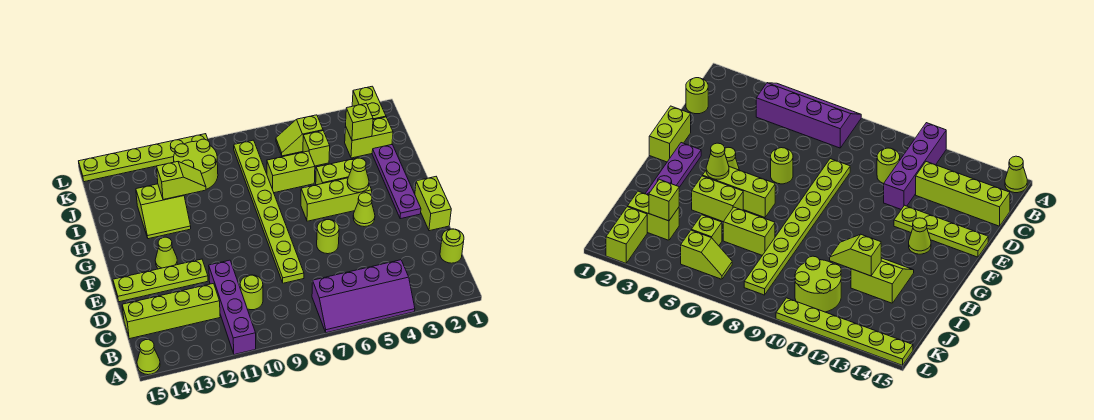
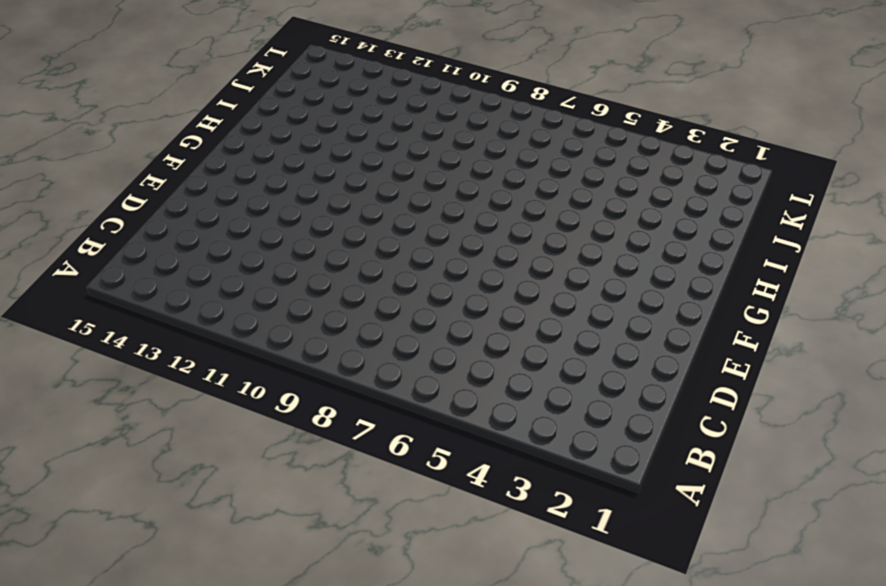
none -> purple 2x4 slope [312,260,415,333]
none -> purple 1x4 brick [209,260,256,355]
none -> lime 1x1 cone [137,340,160,375]

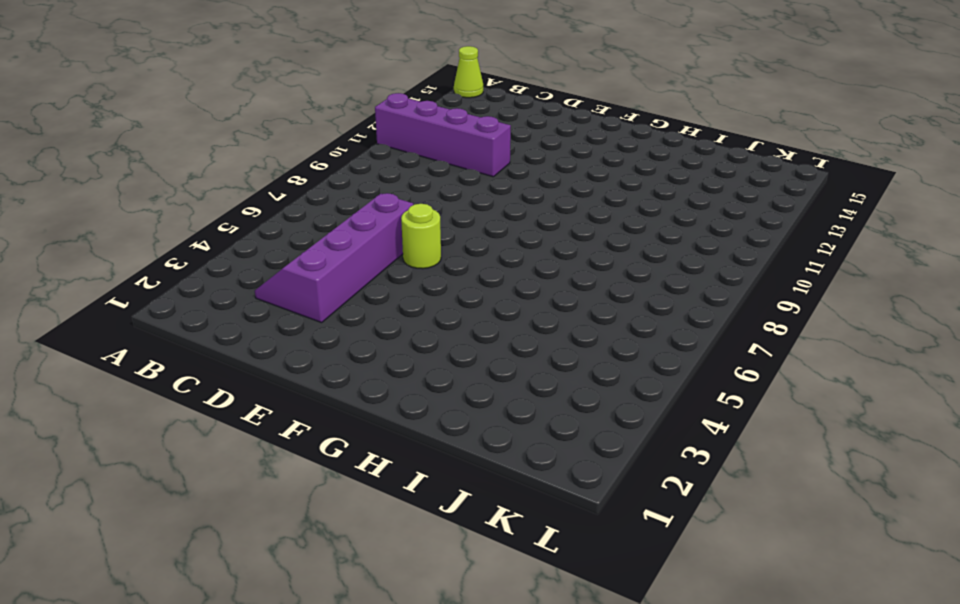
purple 2x4 slope [255,193,413,323] -> purple 2x4 slope moved to [312,260,415,333]
none -> lime 1x1 round brick [440,229,464,263]
none -> lime 1x1 round brick [240,275,263,310]
none -> lime 1x4 brick [122,283,220,339]

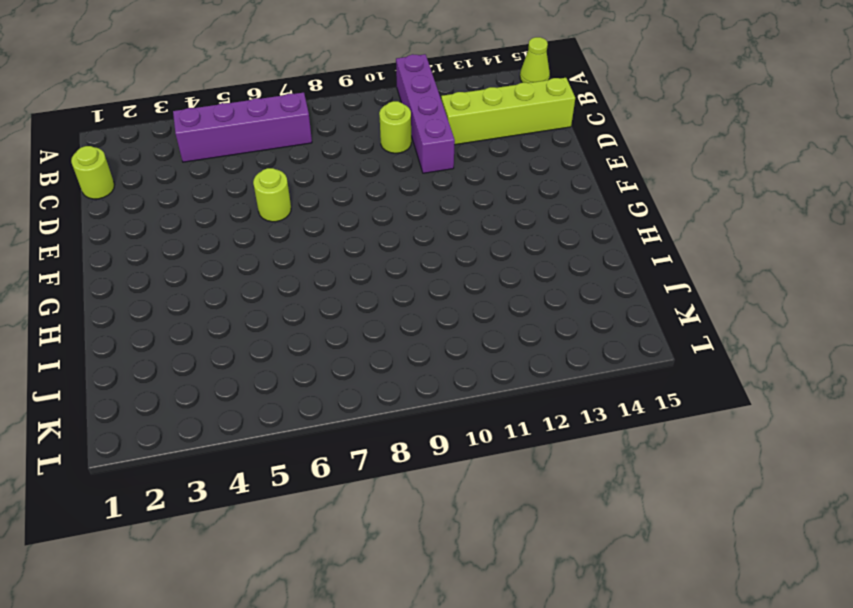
none -> lime 1x8 plate [234,140,304,283]
none -> lime 1x2 brick [415,177,451,231]
none -> lime 1x4 plate [113,259,208,302]

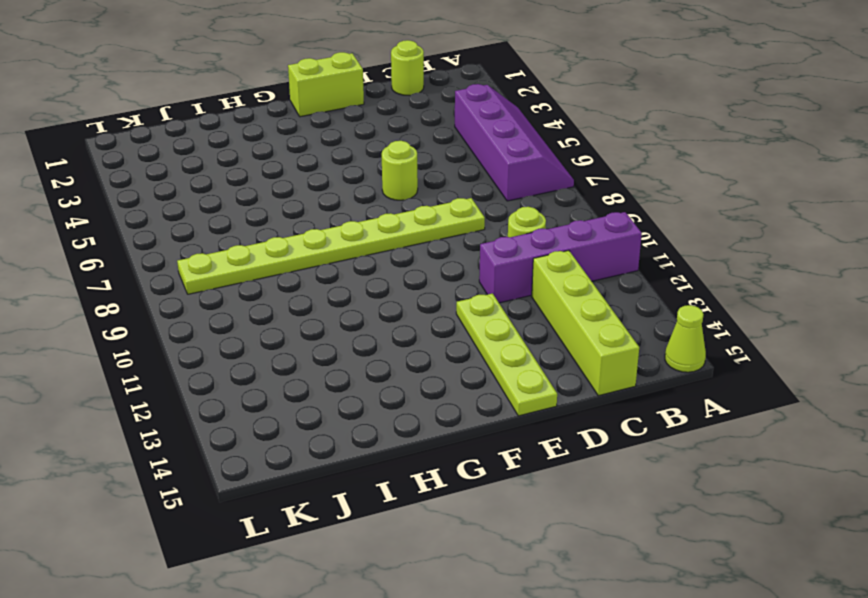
none -> purple 1x4 plate [372,145,421,219]
none -> lime 1x1 cone [353,193,375,227]
none -> lime 1x1 cone [155,237,177,269]

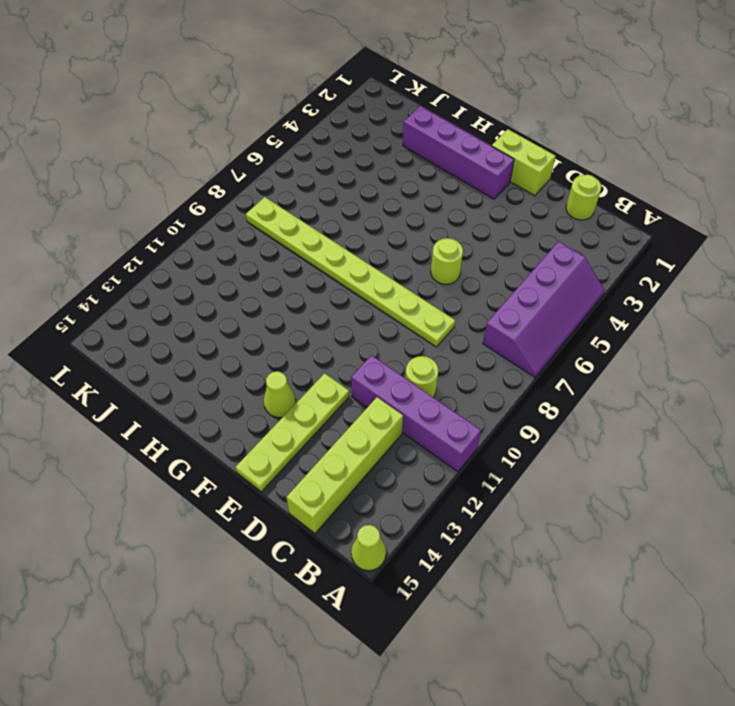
purple 1x4 brick [403,106,514,199] -> purple 1x4 plate [372,145,421,219]
none -> lime 1x1 cone [353,193,375,227]
none -> lime 1x3 brick [301,178,372,221]
none -> lime 1x2 brick [316,158,356,185]

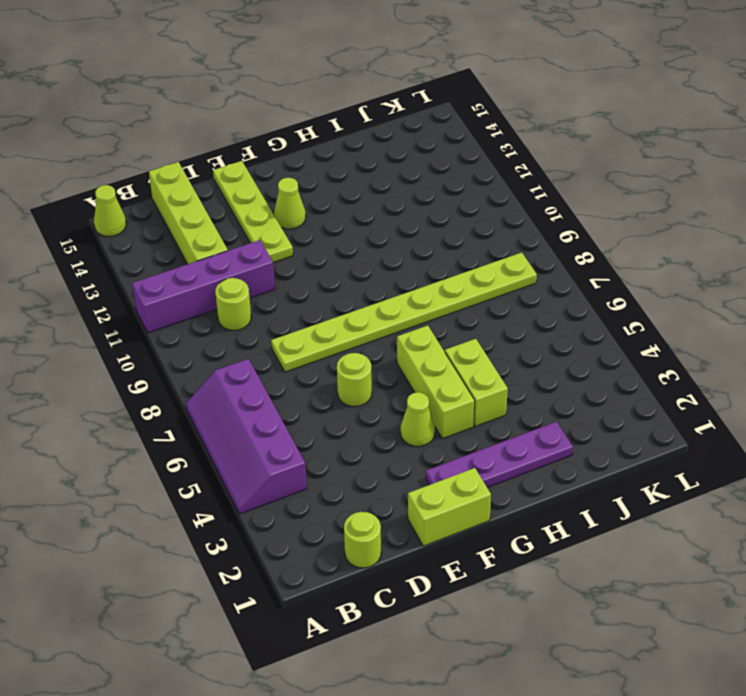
none -> lime 2x2 slope [136,184,191,239]
none -> lime 1x2 brick [267,151,315,193]
none -> lime 1x2 brick [345,117,393,158]

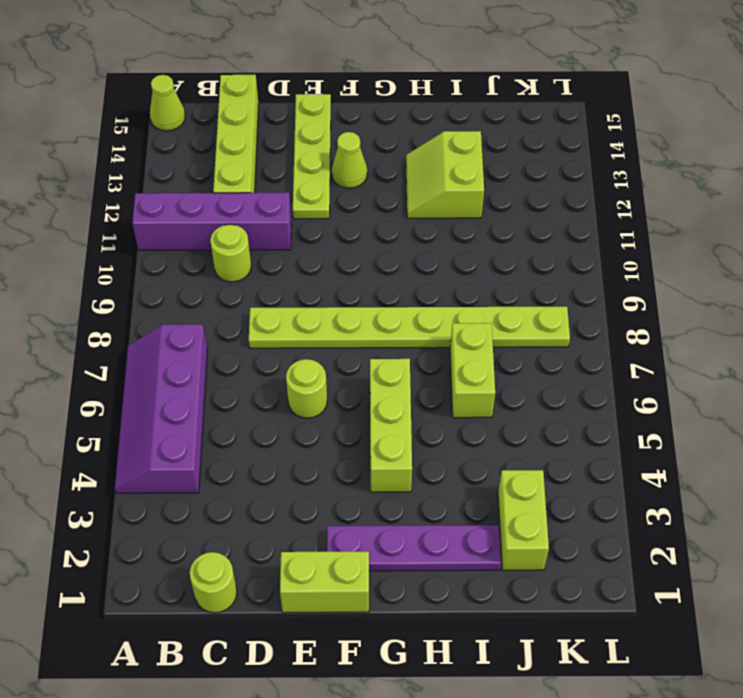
none -> lime 1x1 cone [353,193,375,227]
none -> lime 1x2 brick [316,158,356,185]
none -> lime 1x1 brick [303,131,330,166]

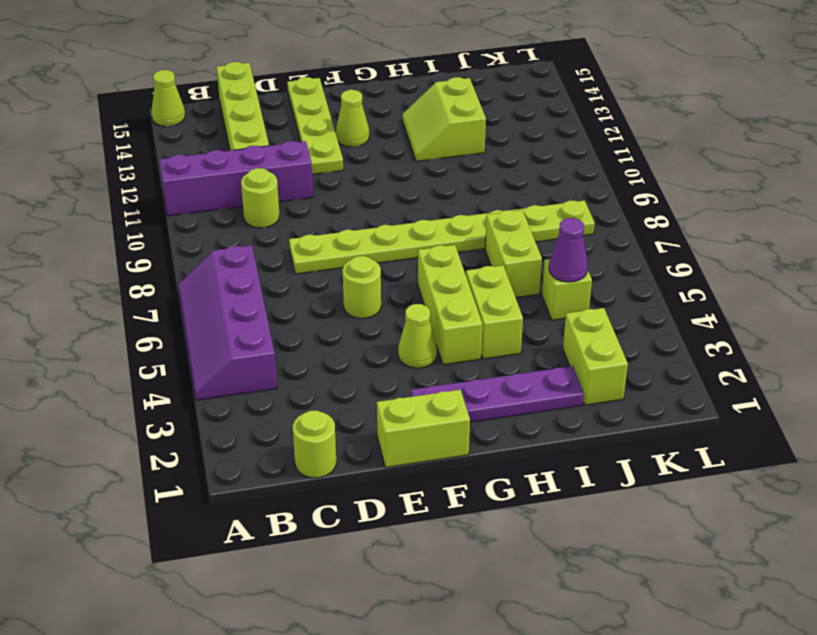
purple 1x1 cone [549,218,588,282] -> none
none -> lime 2x2 round brick [174,139,218,189]
none -> lime 1x2 brick [352,86,386,120]
none -> lime 1x2 slope [276,115,323,156]

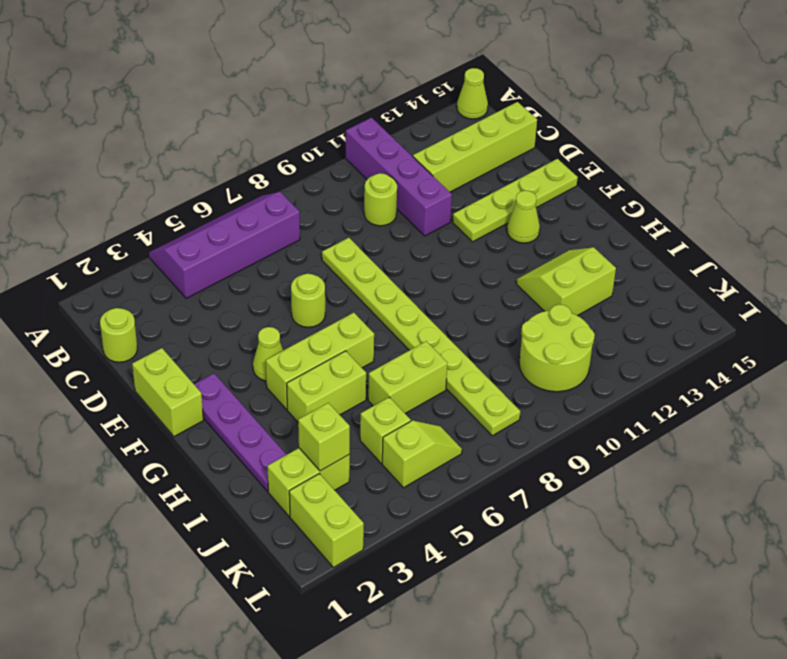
none -> lime 1x6 plate [79,134,208,182]
none -> lime 1x1 cone [347,158,369,192]
none -> lime 1x2 slope [157,162,206,200]

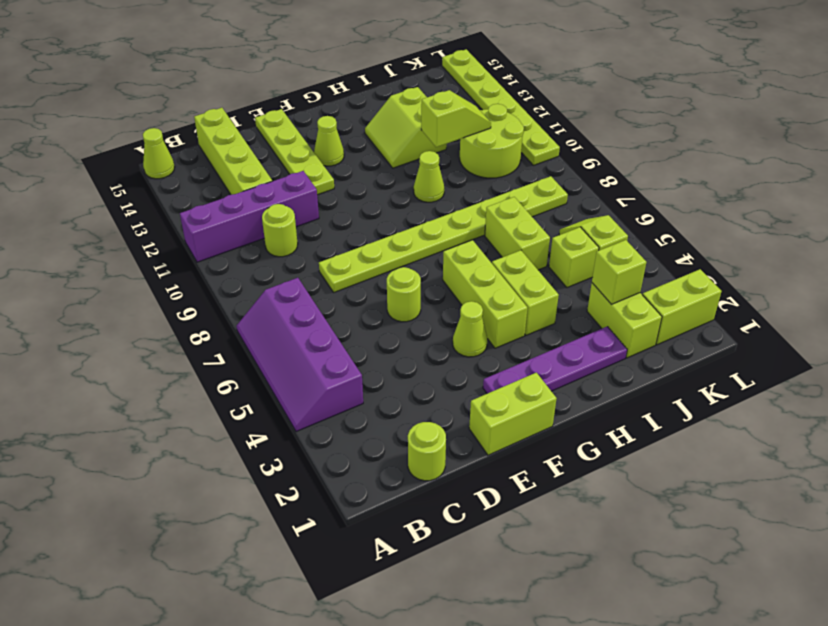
lime 1x1 cone [414,151,444,202] -> lime 1x1 cone moved to [347,158,369,192]
lime 1x2 slope [421,90,491,147] -> lime 1x2 slope turned to [157,162,206,200]

